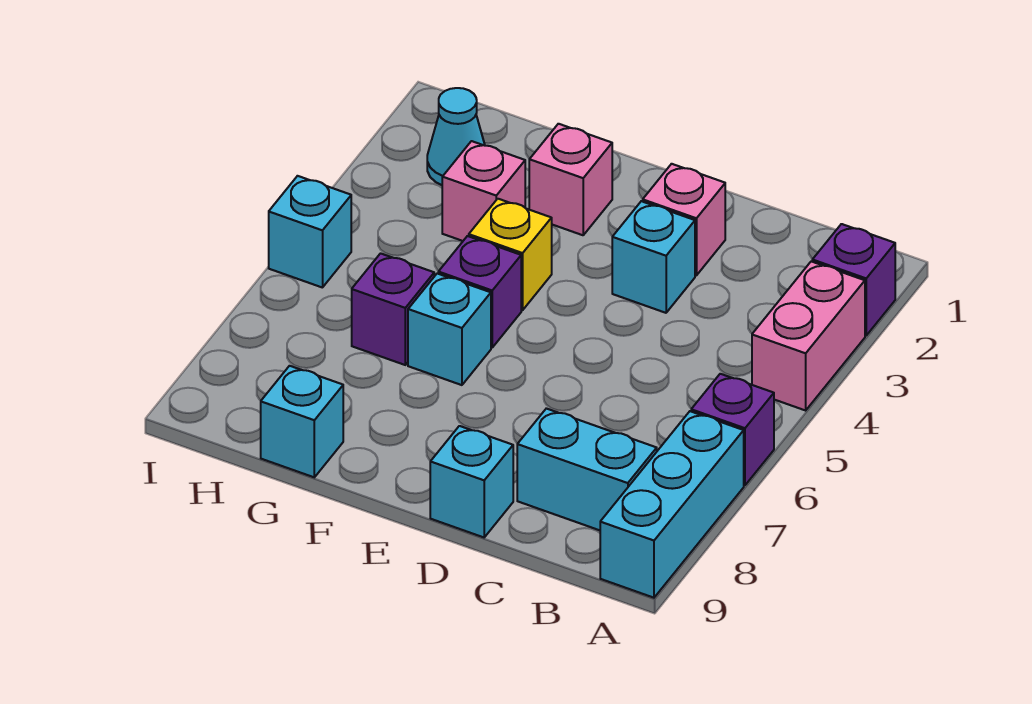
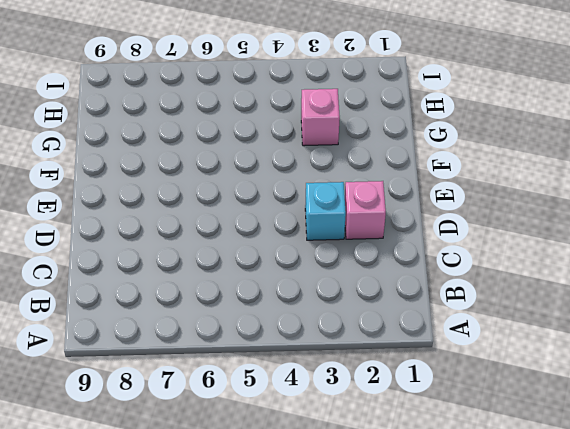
none -> purple 1x1 brick [812,224,895,335]
none -> pink 1x2 brick [752,261,865,410]
none -> purple 1x1 brick [691,374,774,485]

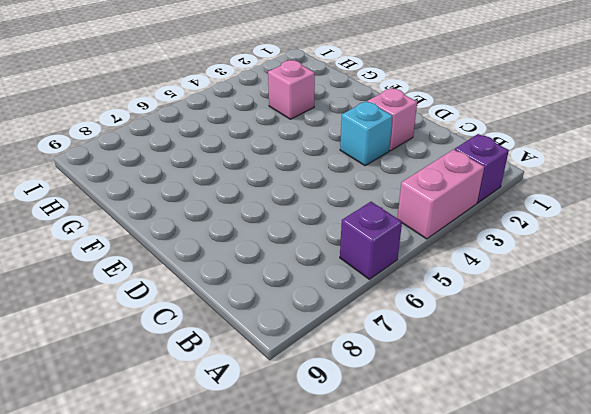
none -> cyan 1x3 brick [600,411,744,598]
none -> cyan 1x2 brick [517,408,657,530]
none -> cyan 1x1 brick [430,426,513,537]

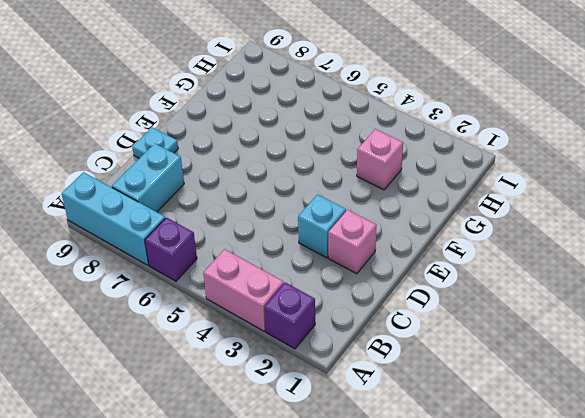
cyan 1x1 plate [132,127,178,158] -> cyan 1x1 brick [430,426,513,537]
none -> pink 1x1 brick [529,124,612,235]
none -> yellow 1x1 brick [469,199,552,310]
none -> purple 1x1 brick [438,236,521,348]

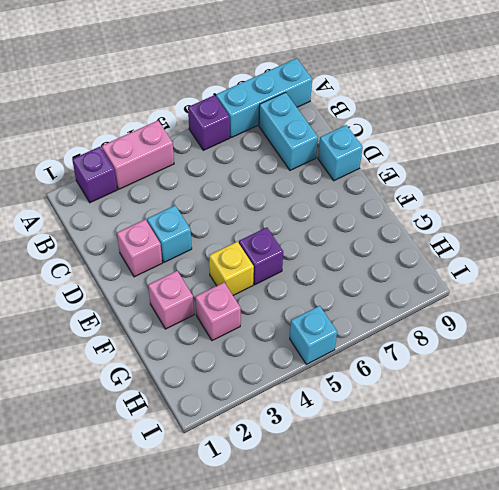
none -> cyan 1x1 brick [408,274,491,385]
none -> purple 1x1 brick [352,253,434,365]
none -> cyan 1x1 brick [261,366,343,477]

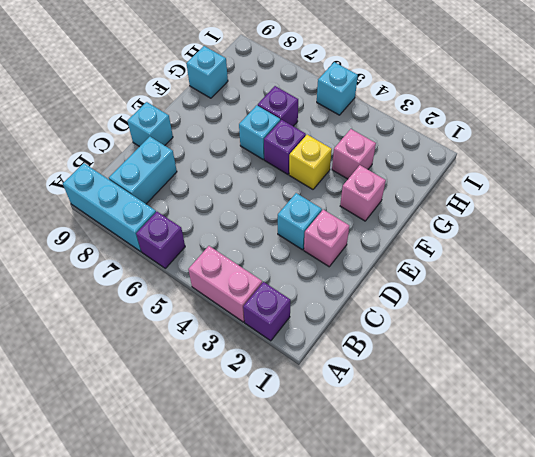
none -> cyan 1x1 cone [427,88,485,185]

